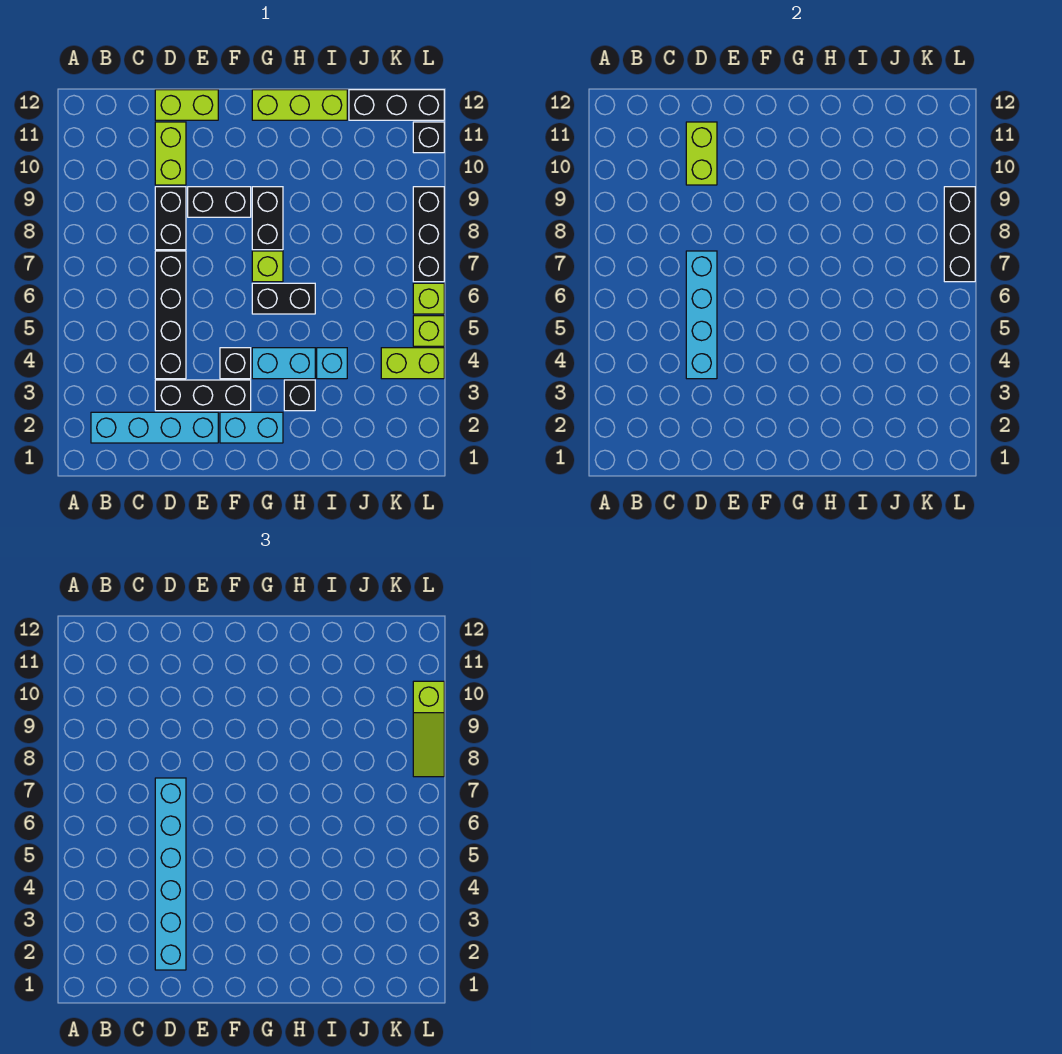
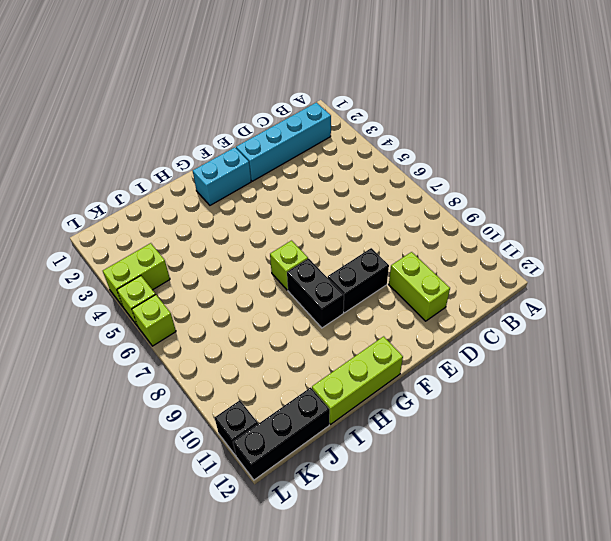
none -> black 1x3 brick [155,380,251,411]
none -> black 1x4 brick [155,251,186,379]
none -> black 1x2 brick [155,187,186,250]

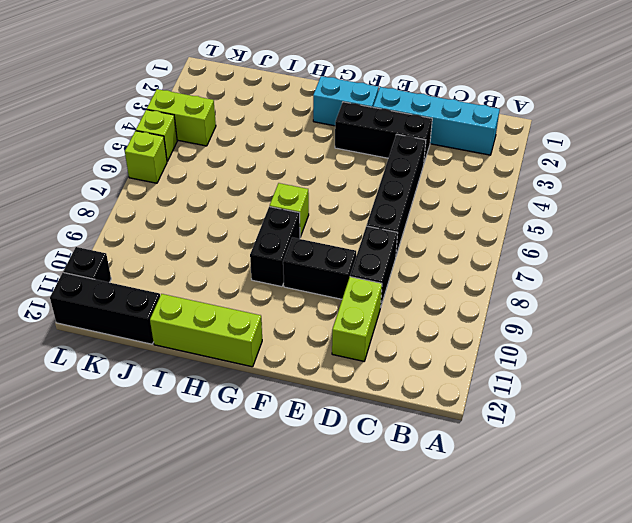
none -> lime 1x2 brick [155,90,218,120]
none -> black 1x1 brick [220,348,251,379]
none -> cyan 1x2 brick [252,348,315,379]

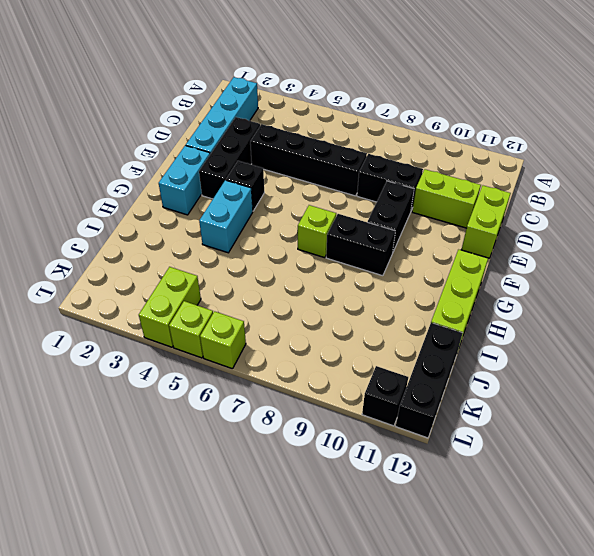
none -> black 1x2 brick [252,283,315,314]
none -> black 1x1 brick [284,380,315,411]
none -> cyan 1x1 brick [317,348,347,379]

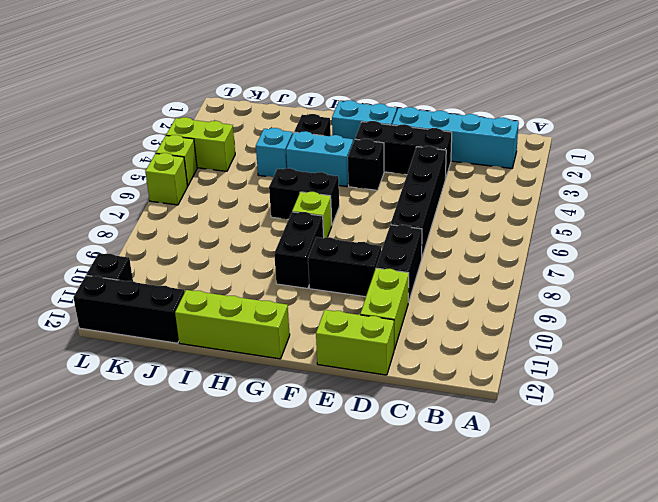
none -> black 1x3 brick [413,187,444,282]
none -> cyan 1x4 brick [686,251,717,379]
none -> lime 1x2 brick [686,122,717,185]

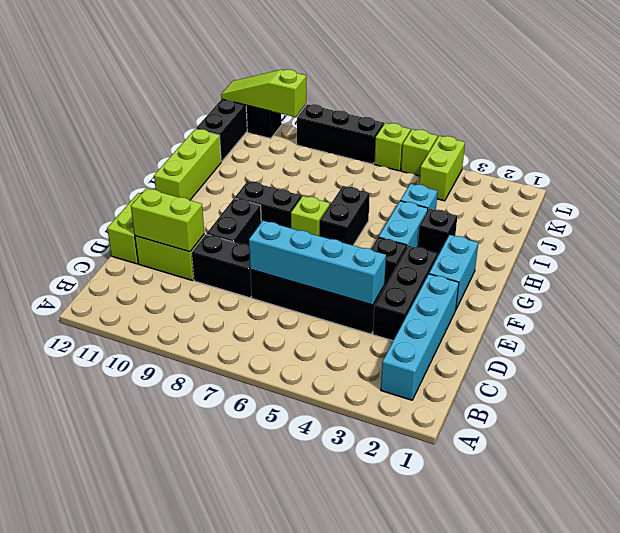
lime 1x3 slope [221,69,306,117] -> lime 1x3 slope turned to [413,681,444,777]
none -> black 1x3 brick [944,187,975,282]
none -> cyan 1x6 brick [155,778,186,970]

